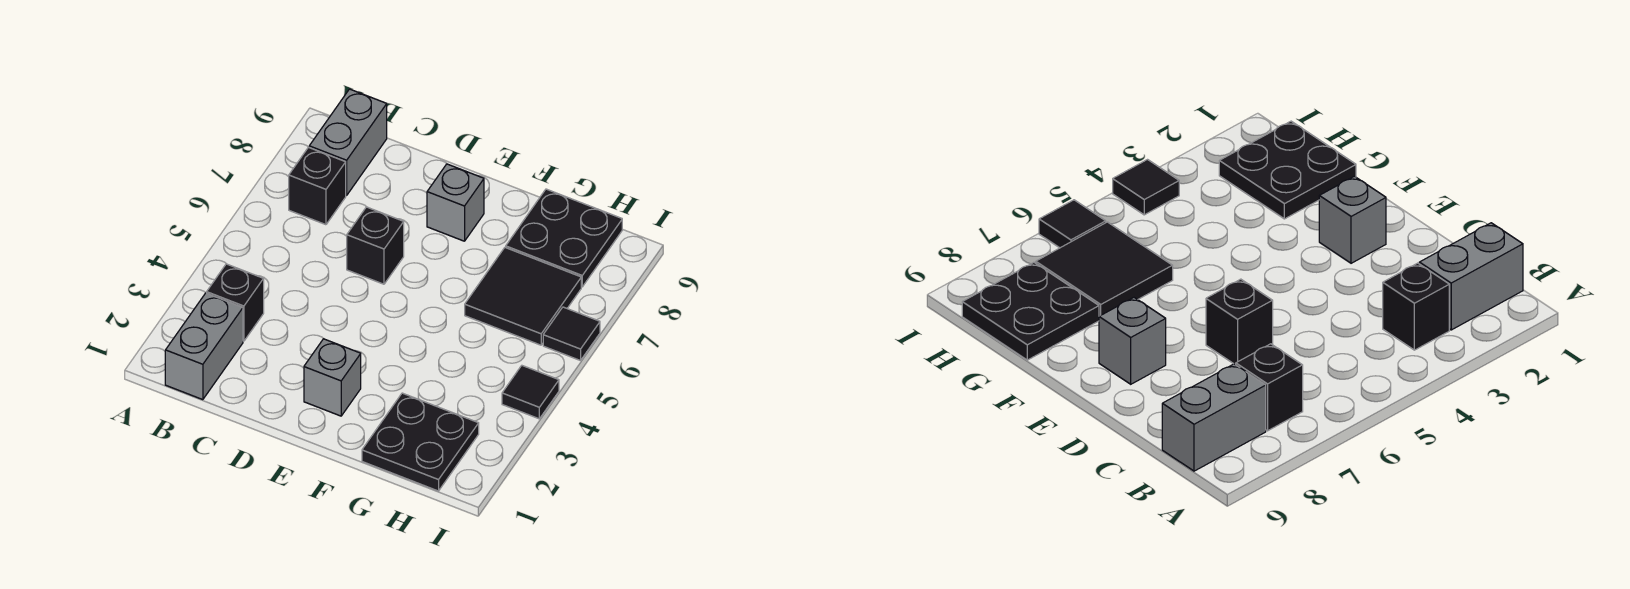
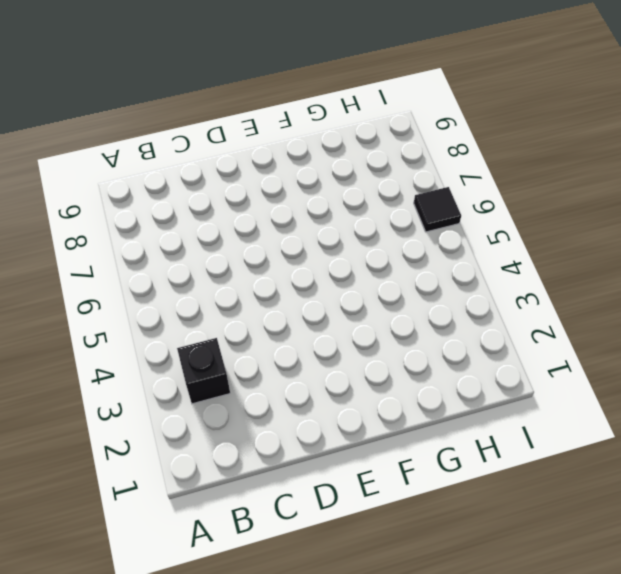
none -> grey 1x2 brick [165,293,243,400]
none -> black 1x1 brick [289,147,346,225]
none -> grey 1x2 brick [309,89,387,195]

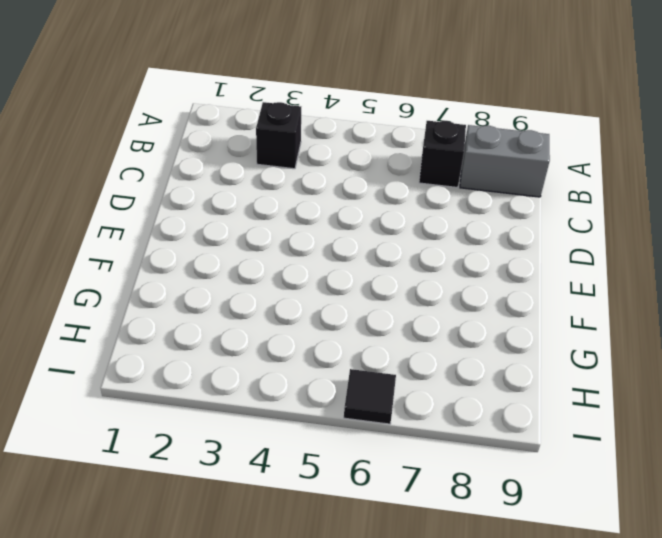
none -> grey 1x2 brick [165,293,243,400]
none -> black 1x1 brick [347,207,404,284]
none -> grey 1x1 brick [304,339,361,416]

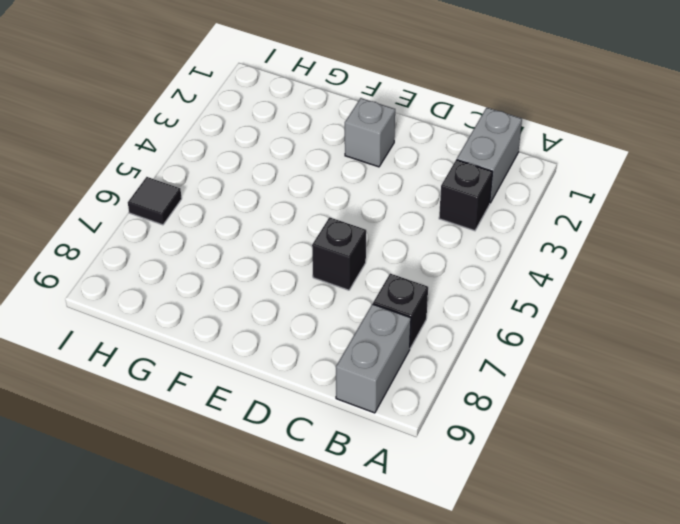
none -> grey 1x1 brick [427,164,484,241]
none -> black 2x2 plate [362,393,479,491]
none -> black 2x2 tile [465,247,581,345]

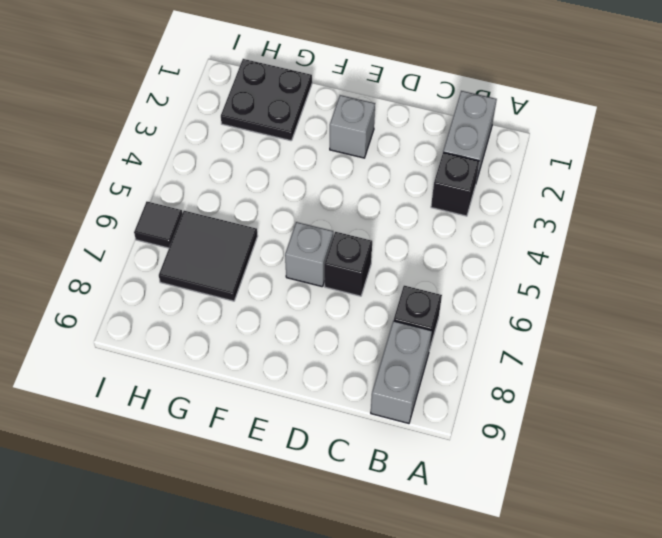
grey 1x1 brick [285,222,333,287] -> grey 1x1 brick moved to [427,164,484,241]
none -> black 2x2 plate [506,189,622,287]
none -> black 1x1 tile [502,366,559,419]

